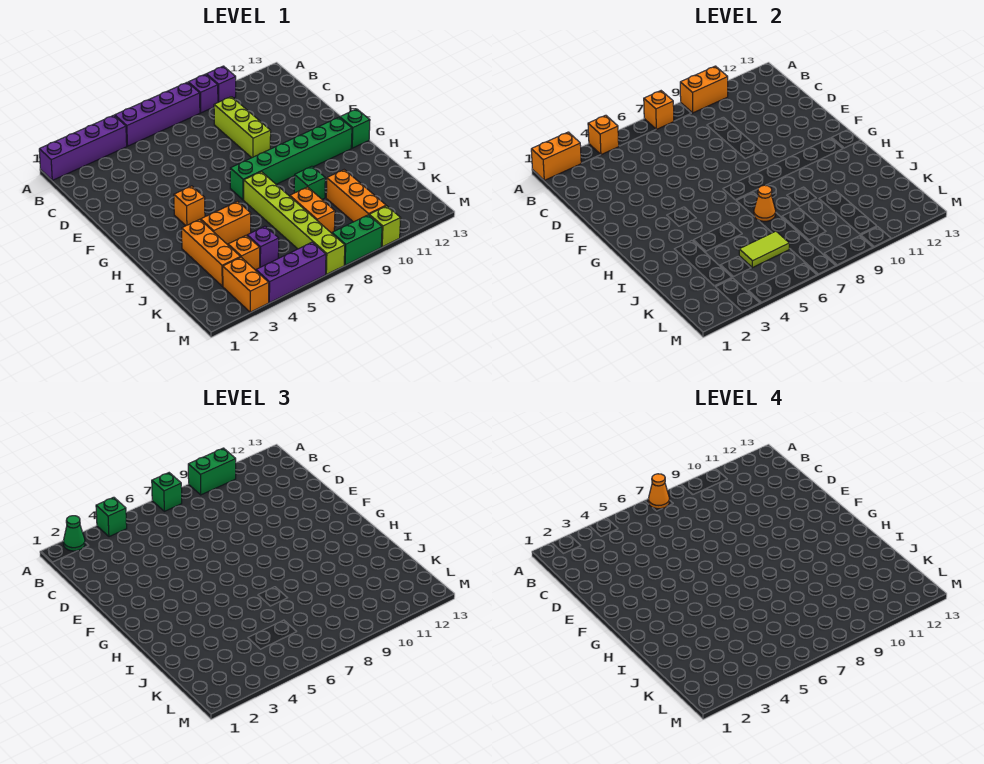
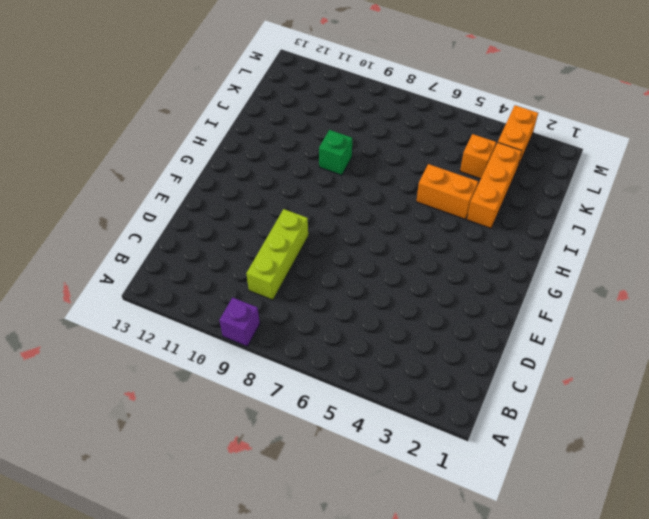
none -> purple 1x4 brick [39,115,127,180]
none -> purple 1x4 brick [115,82,200,146]
none -> purple 1x1 brick [206,66,236,102]
none -> orange 1x1 brick [174,186,205,226]

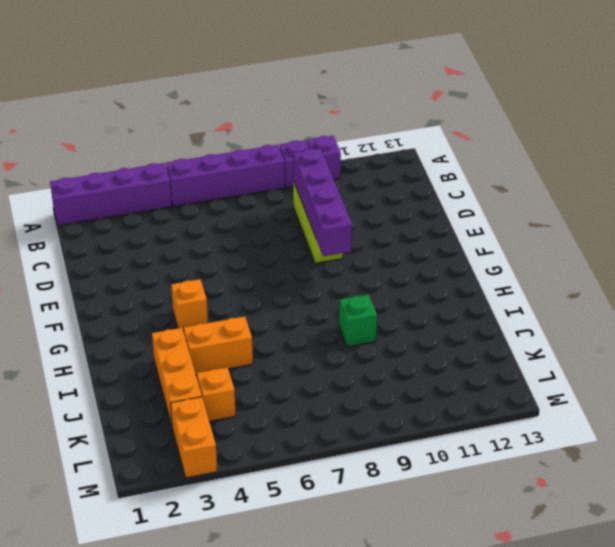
purple 1x4 brick [293,149,352,256] -> none
none -> green 1x6 brick [230,117,352,200]
none -> green 1x1 brick [340,109,370,148]
none -> lime 1x6 brick [244,172,345,274]
none -> orange 1x2 brick [290,187,335,233]

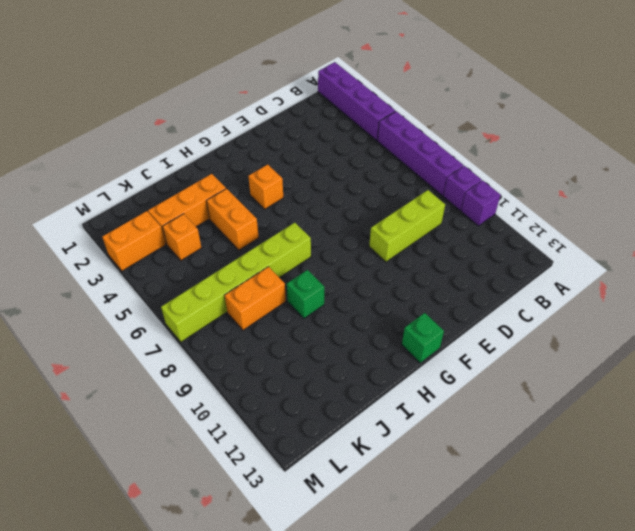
none -> green 1x6 brick [230,117,352,200]
none -> orange 1x3 brick [326,170,386,222]
none -> purple 1x1 brick [247,226,279,267]
none -> purple 1x3 brick [256,242,326,303]

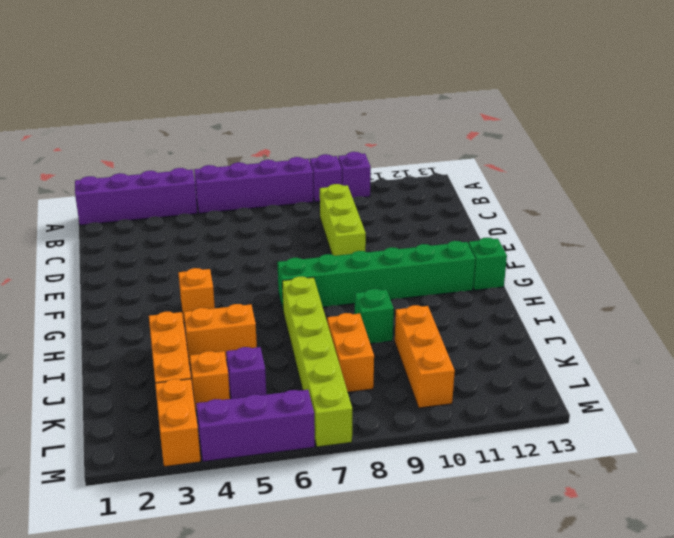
none -> green 1x2 brick [332,215,382,265]
none -> lime 1x1 brick [369,206,401,247]
none -> orange 1x2 brick [531,132,581,180]
none -> orange 1x1 brick [588,115,619,155]

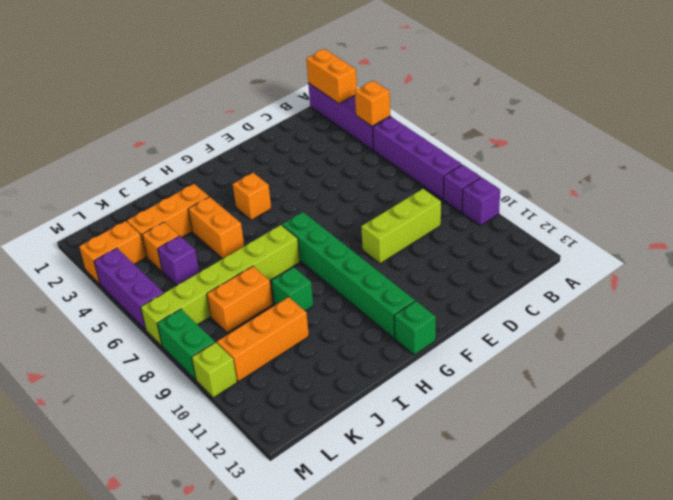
none -> orange 1x1 brick [644,91,674,129]
none -> orange 1x2 brick [680,66,728,113]
none -> orange 1x1 cone [754,185,776,221]
none -> lime 1x2 tile [739,231,789,268]

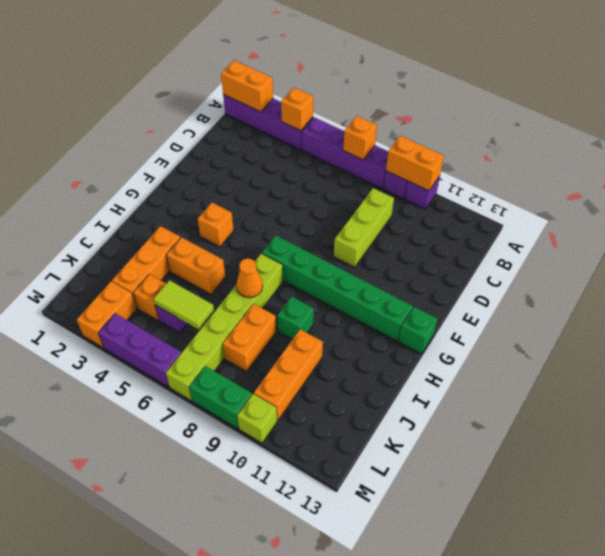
none -> green 1x1 cone [63,516,85,551]
none -> green 1x1 brick [96,497,127,537]
none -> green 1x1 brick [152,473,182,511]
none -> green 1x2 brick [188,448,236,495]

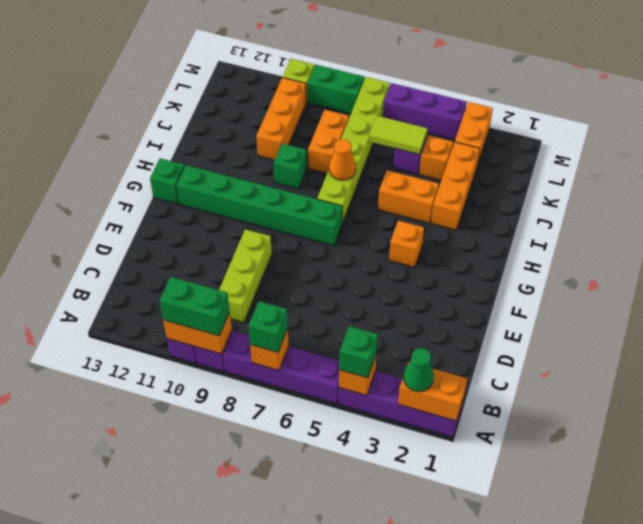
none -> orange 1x1 cone [648,474,670,509]

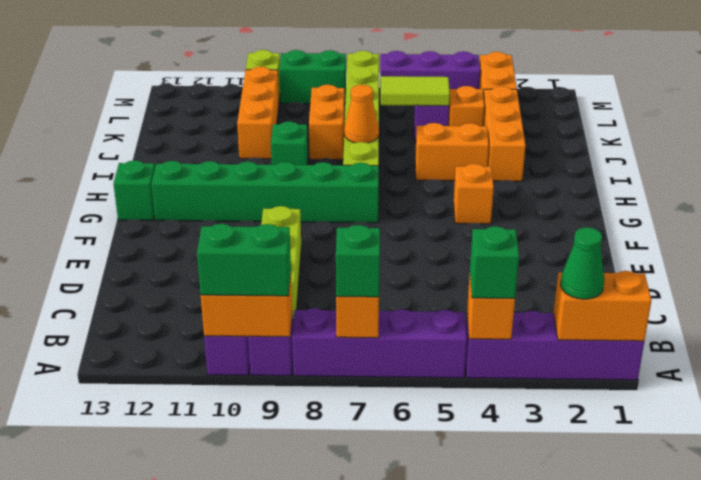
none -> orange 1x1 cone [648,474,670,509]

